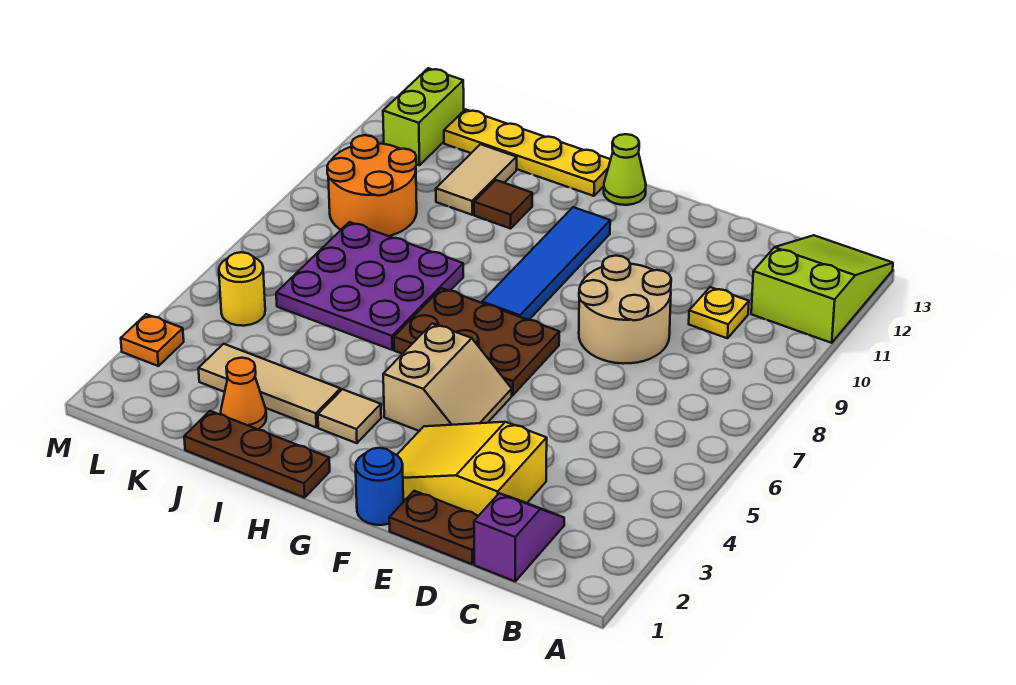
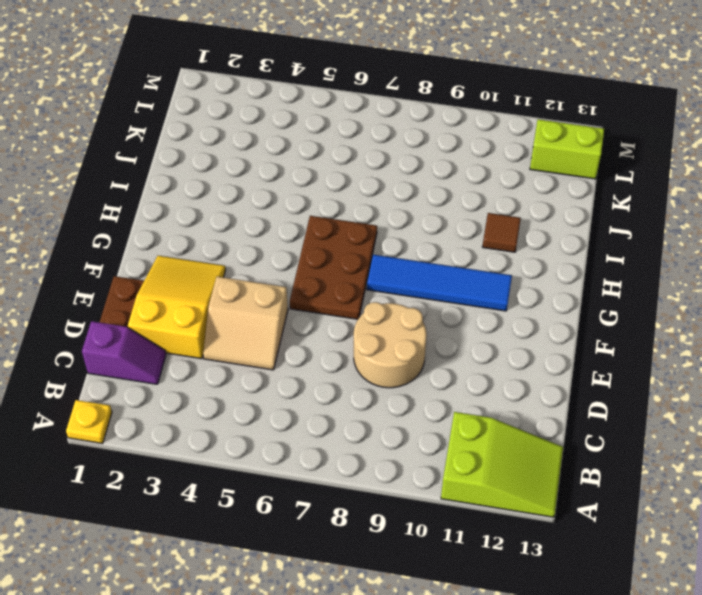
yellow 1x1 plate [66,400,112,443] -> yellow 1x1 plate moved to [689,287,749,338]
tan 2x2 slope [203,277,288,370] -> tan 2x2 slope moved to [383,323,512,431]
none -> blue 1x1 round brick [356,448,403,525]
none -> lime 1x1 cone [604,134,646,205]
none -> brown 1x3 plate [184,411,330,498]

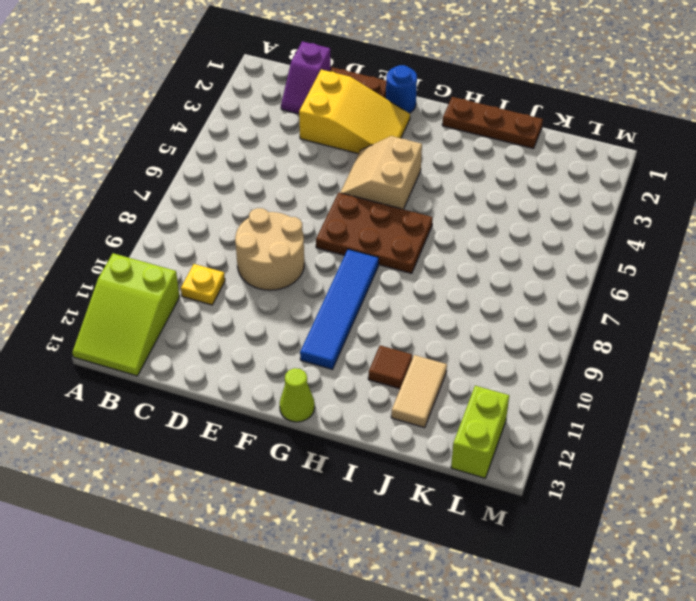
none -> tan 1x1 tile [318,389,381,443]
none -> yellow 1x4 plate [444,109,611,196]
none -> tan 1x3 tile [198,344,341,427]

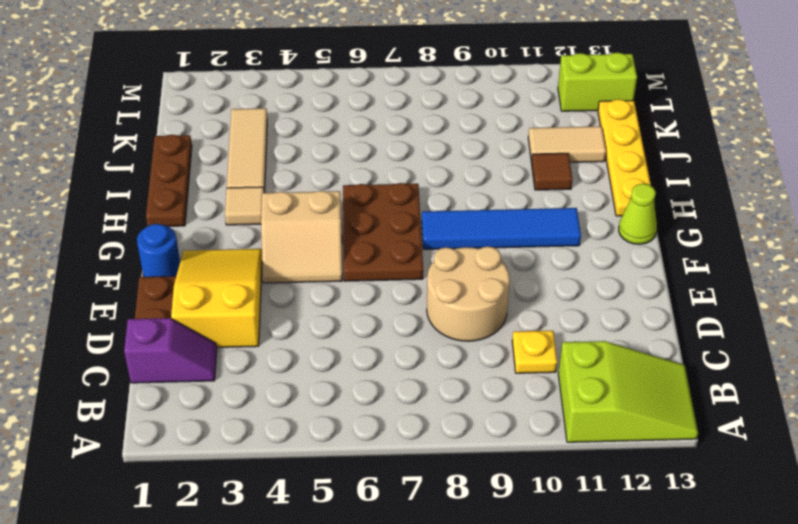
none -> purple 3x3 plate [276,222,463,350]
none -> orange 1x1 cone [221,358,266,429]
none -> orange 2x2 round brick [327,135,417,236]

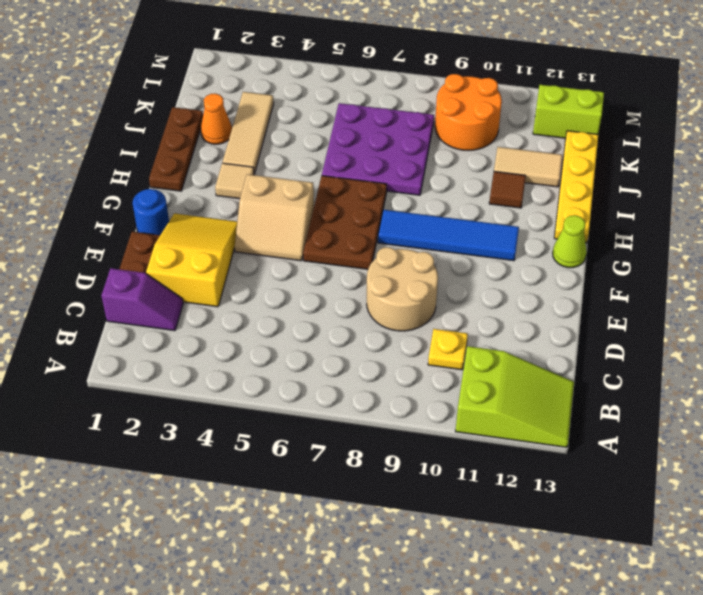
none -> yellow 1x1 round brick [219,252,265,326]
none -> orange 1x1 plate [121,314,184,366]

